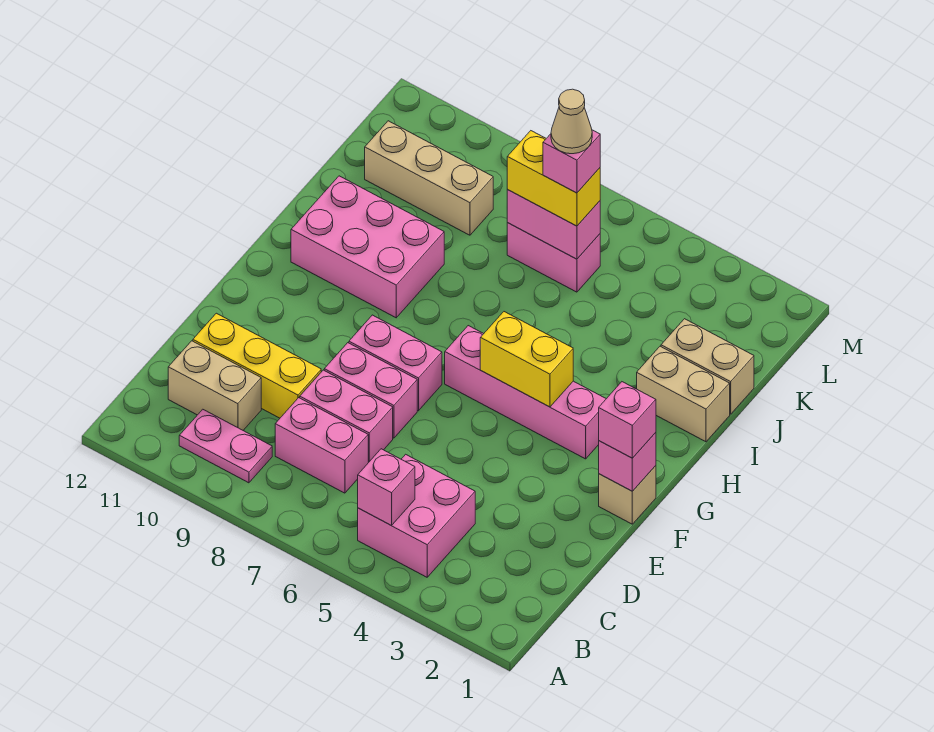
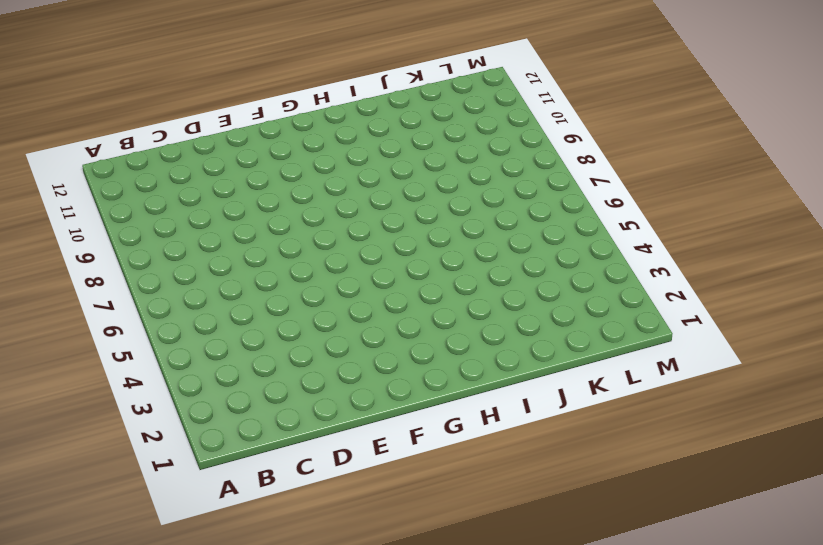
none -> pink 2x2 brick [358,454,475,577]
none -> pink 1x2 plate [179,409,272,483]
none -> pink 1x2 brick [275,398,368,493]

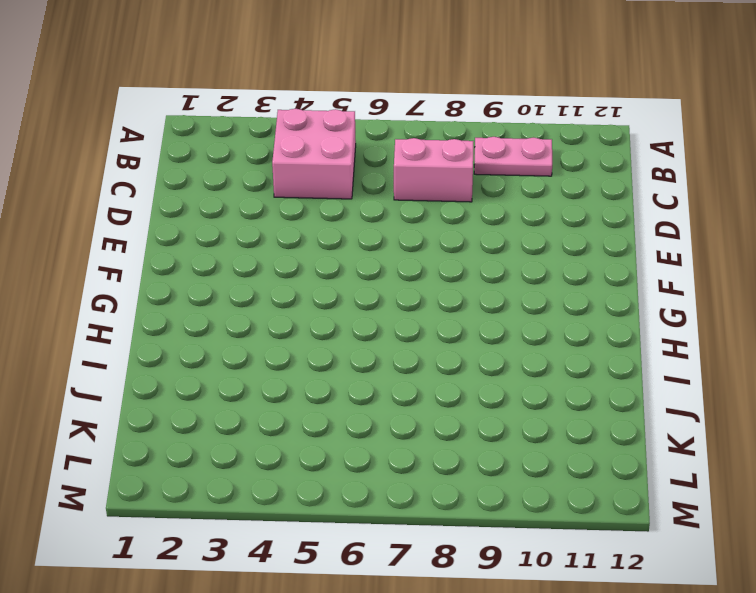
none -> tan 1x2 brick [168,341,261,430]
none -> pink 1x2 brick [300,370,393,463]
none -> yellow 1x3 brick [193,313,321,418]

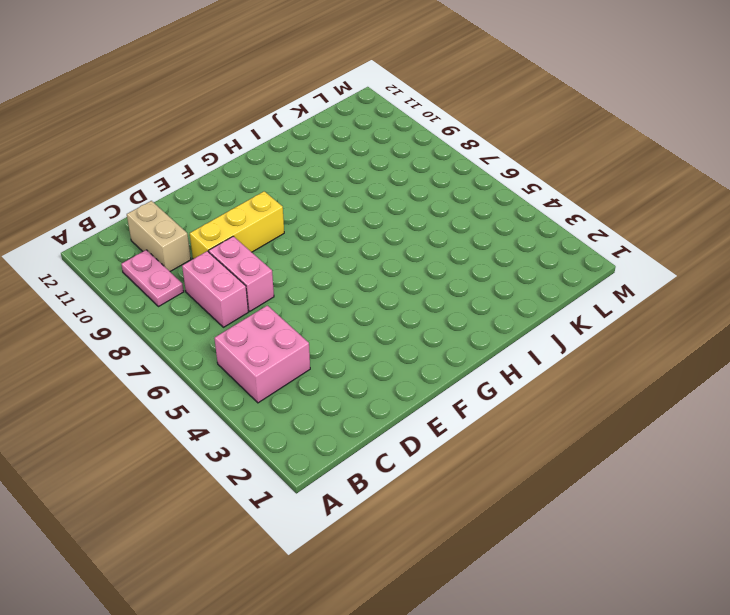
yellow 1x3 brick [190,191,284,259] -> yellow 1x3 brick turned to [193,313,321,418]
none -> pink 1x2 brick [324,343,417,438]
none -> tan 1x1 brick [599,466,656,524]
none -> pink 1x2 brick [349,315,442,411]

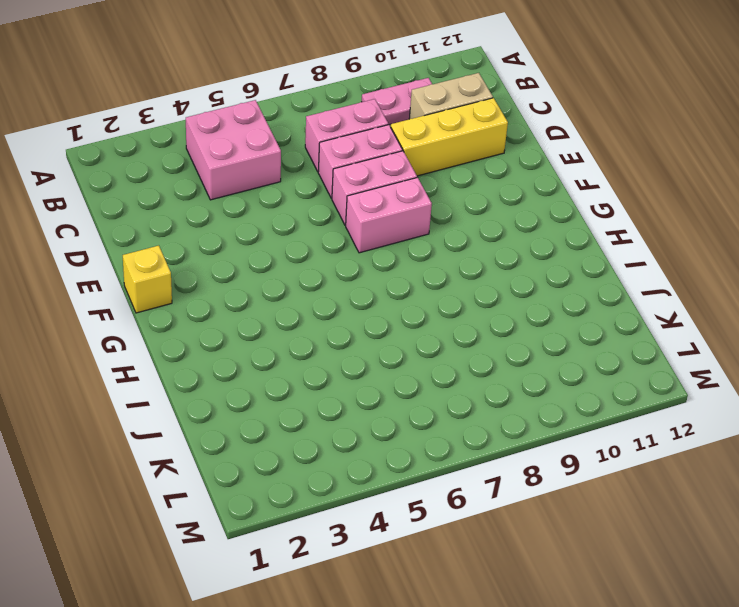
yellow 1x1 brick [123,246,172,313] -> tan 1x1 brick [599,466,656,524]
none -> pink 1x4 brick [445,326,606,459]
none -> pink 2x3 brick [291,176,444,318]
none -> tan 1x2 brick [637,346,730,442]

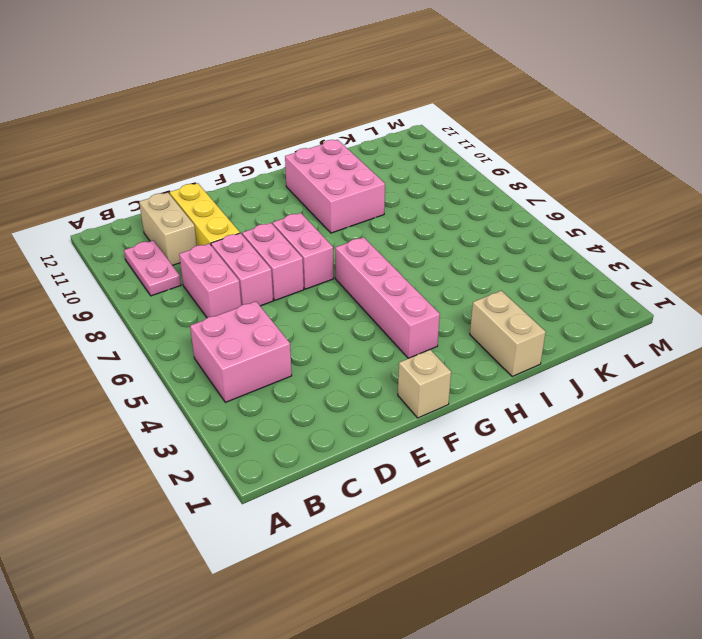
none -> tan 1x2 brick [661,319,754,414]
none -> pink 1x2 brick [507,223,600,292]
none -> tan 1x3 brick [365,121,493,235]

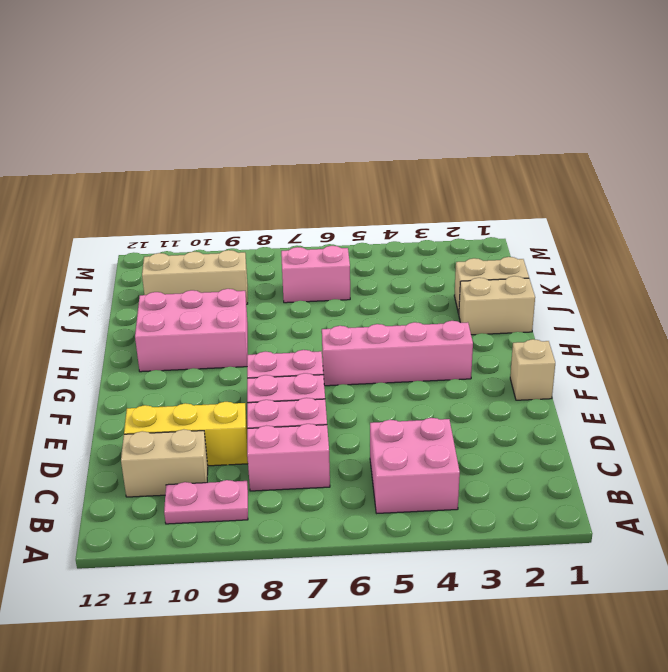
none -> pink 1x1 brick [358,449,415,525]
none -> pink 1x1 brick [599,433,656,491]
none -> yellow 1x2 brick [480,312,573,407]

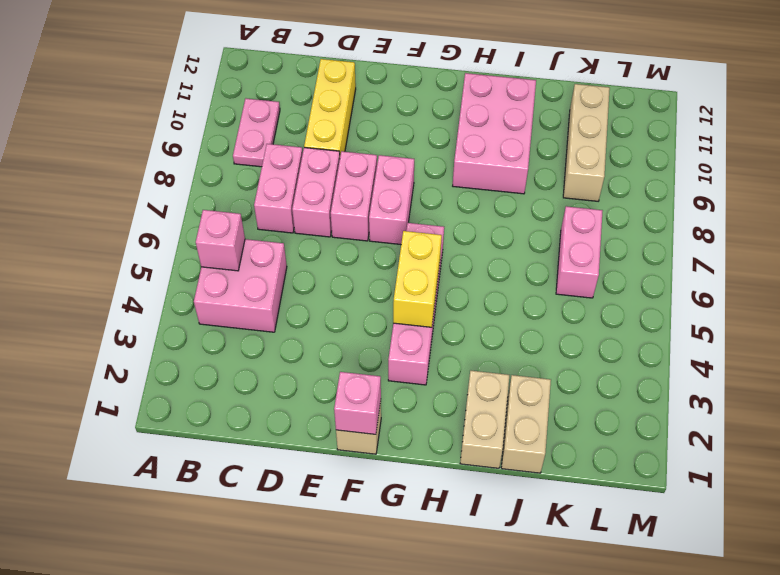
none -> tan 1x2 brick [168,341,261,430]
none -> pink 1x2 brick [507,190,600,259]
none -> pink 1x1 brick [599,382,656,458]

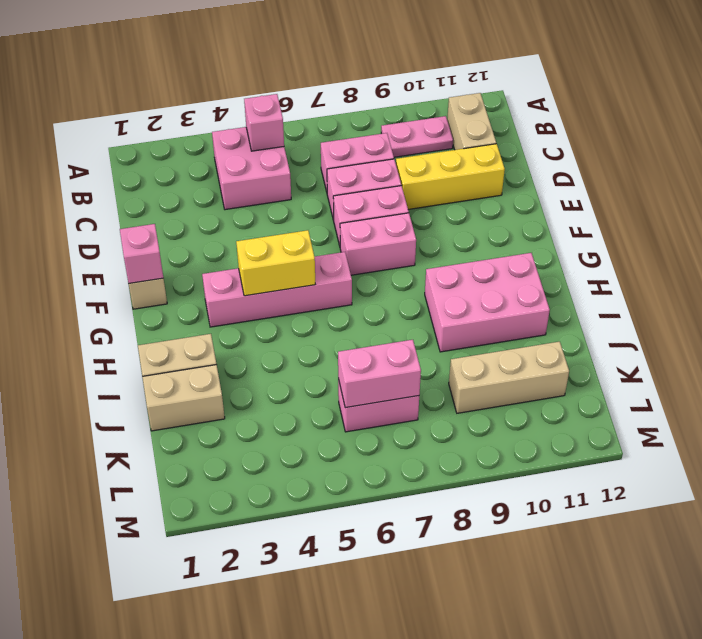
tan 1x2 brick [447,93,496,150] -> tan 1x2 brick turned to [168,341,261,430]
none -> pink 1x1 brick [599,382,656,458]
none -> yellow 1x2 brick [507,131,600,226]
none -> pink 1x1 brick [543,130,600,193]

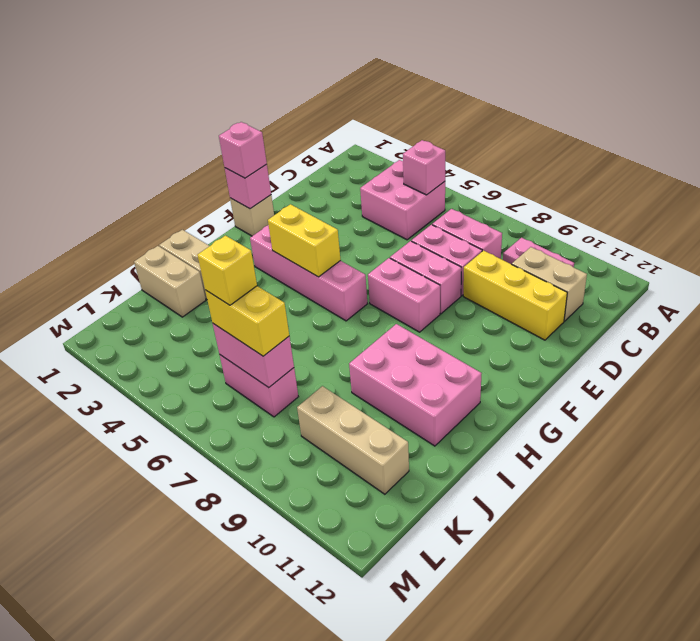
yellow 1x1 brick [198,236,257,305] -> pink 1x1 brick [543,130,600,193]
none -> tan 1x1 cone [551,89,592,154]

